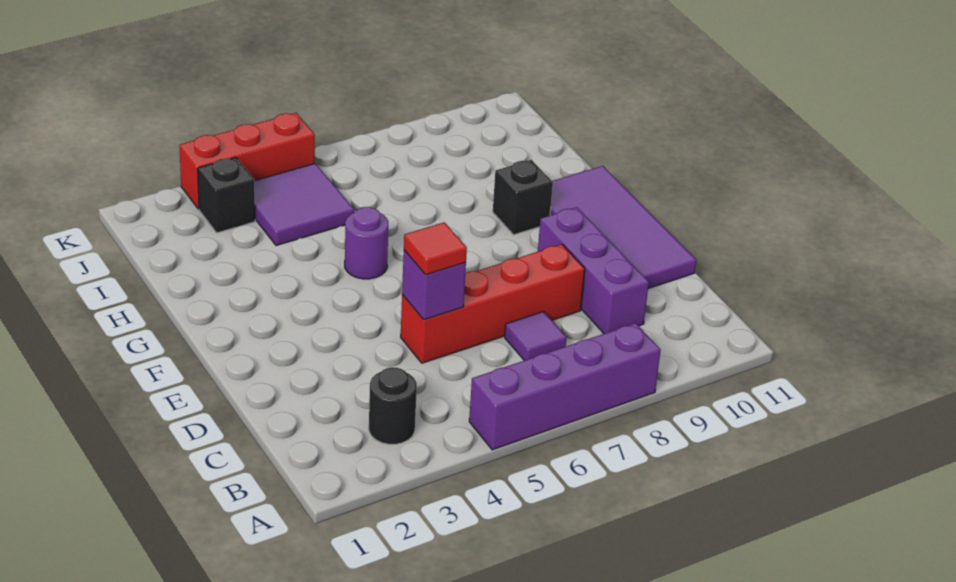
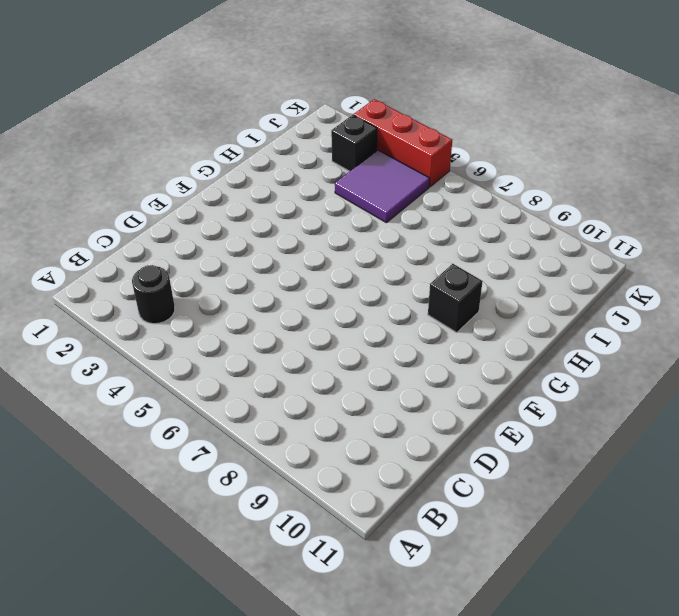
none -> purple 1x4 brick [469,323,661,450]
none -> purple 1x1 tile [505,312,566,361]
none -> purple 1x3 brick [538,207,649,334]

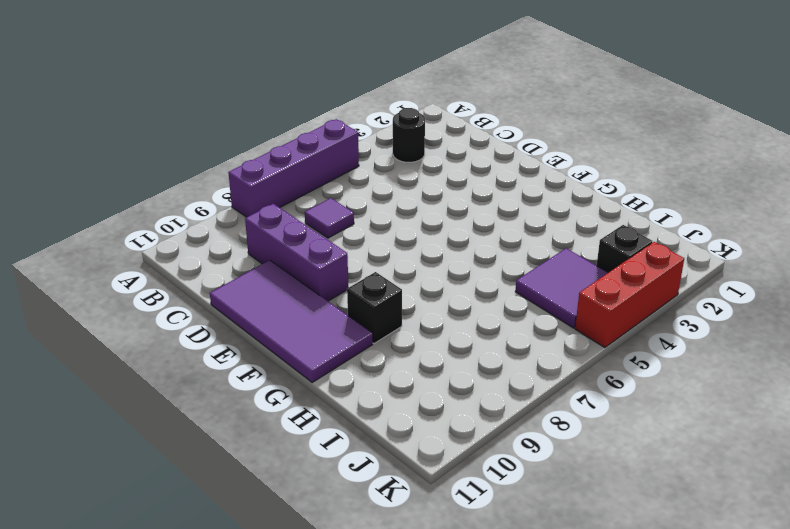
none -> red 1x4 brick [401,244,585,363]
none -> purple 1x1 round brick [345,207,388,279]
none -> purple 1x1 brick [402,250,466,320]

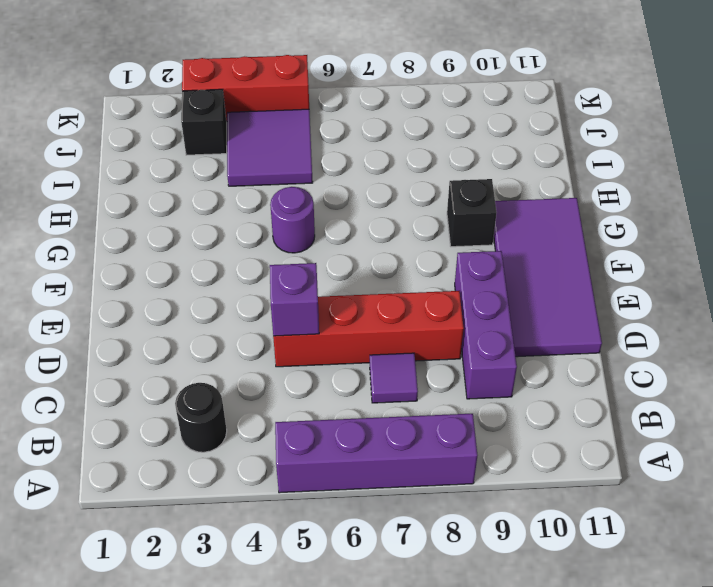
none -> red 1x1 tile [404,222,467,275]

